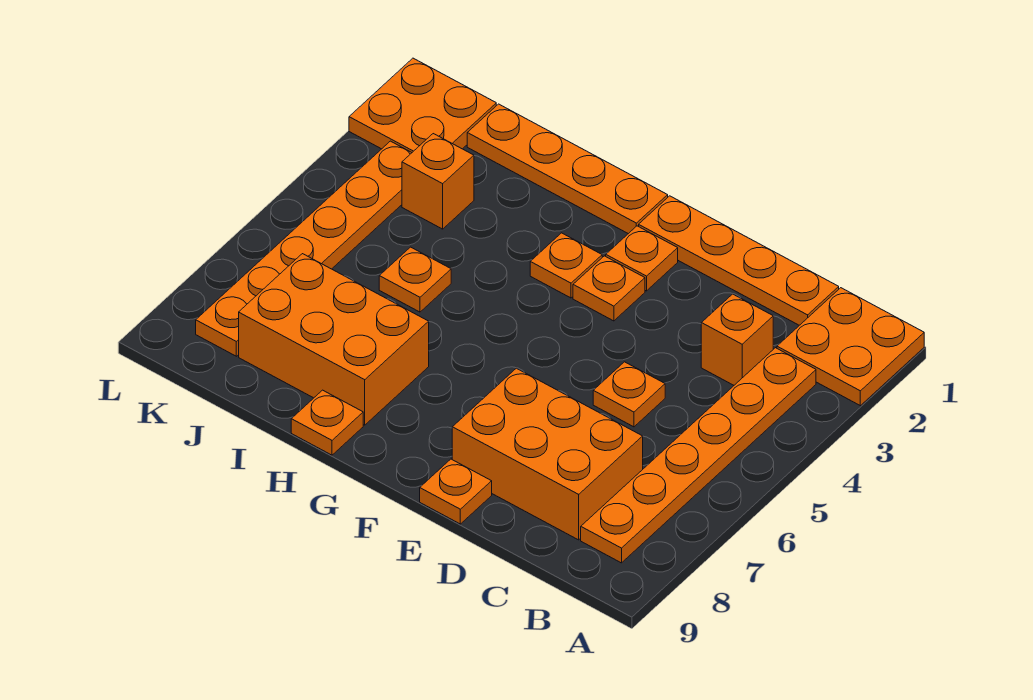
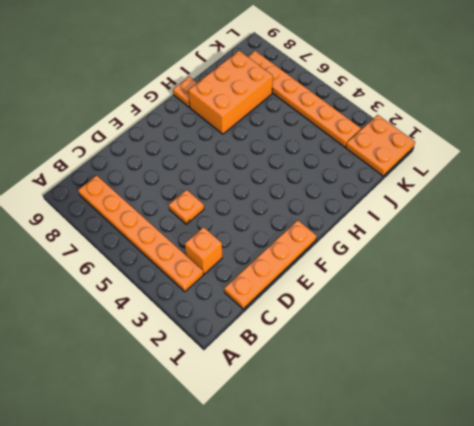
none -> orange 2x2 plate [777,288,924,406]
none -> orange 2x3 brick [452,368,643,540]
none -> orange 1x1 plate [420,459,492,524]

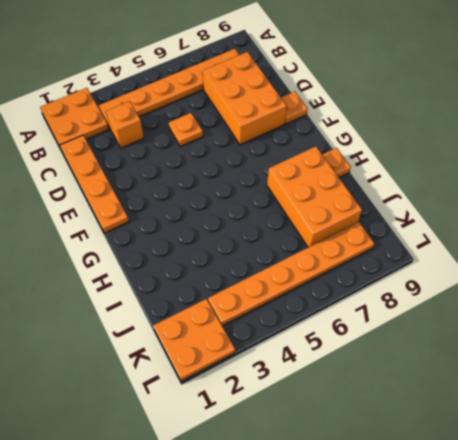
none -> orange 1x1 plate [606,226,678,291]
none -> orange 1x1 plate [573,256,645,321]
none -> orange 1x4 plate [467,104,668,234]

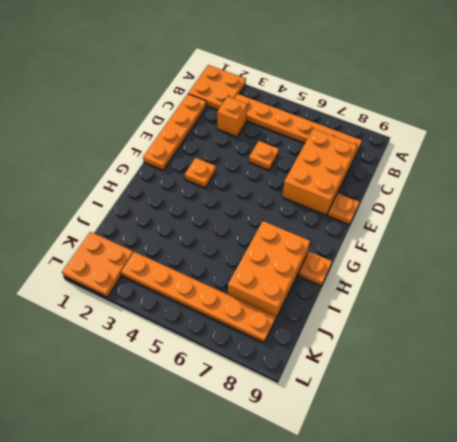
none -> orange 1x1 plate [606,226,678,291]
none -> orange 1x4 plate [467,104,668,234]
none -> orange 1x1 plate [530,233,602,298]

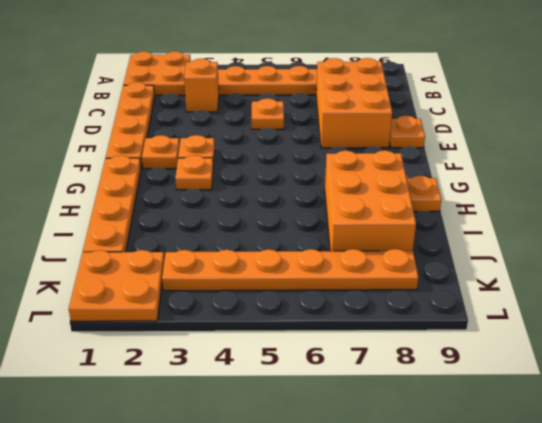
none -> orange 1x1 plate [379,247,451,312]
none -> orange 1x1 brick [402,134,474,229]

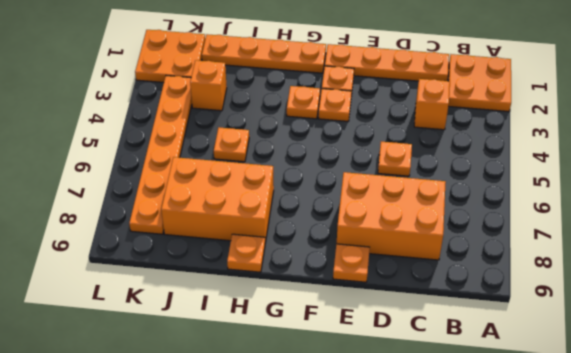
none -> orange 1x6 plate [581,348,816,563]

